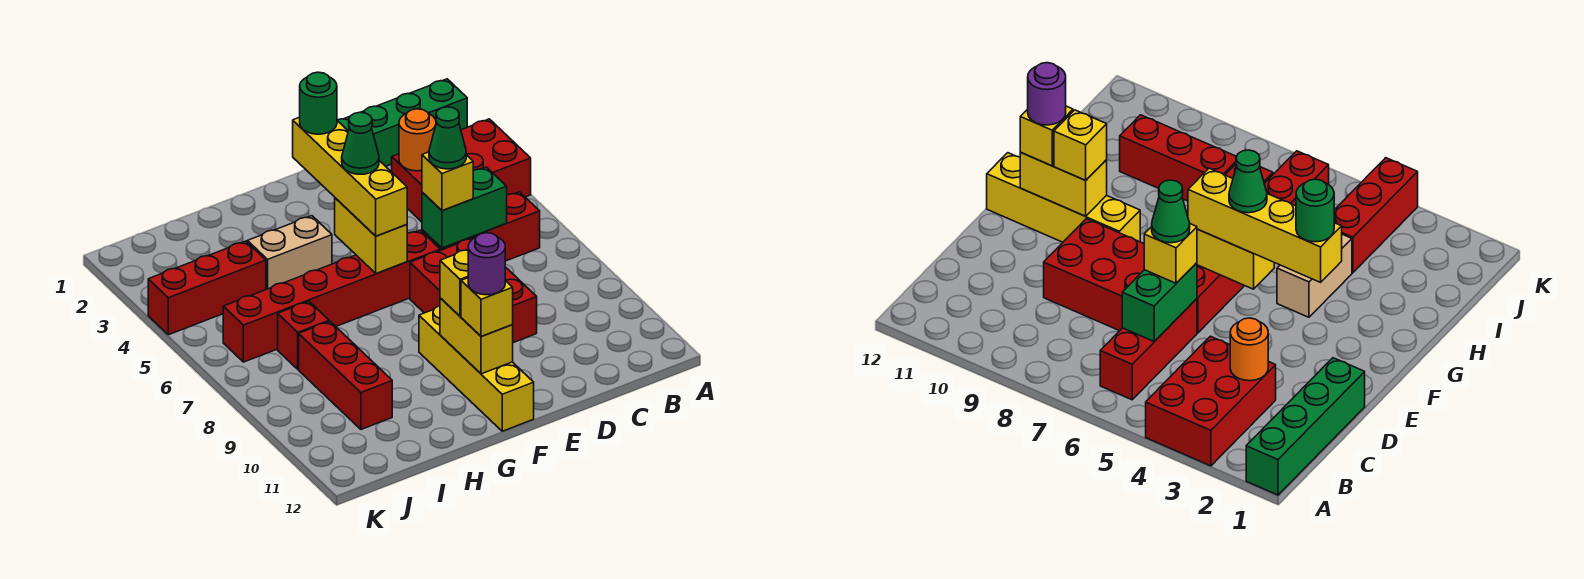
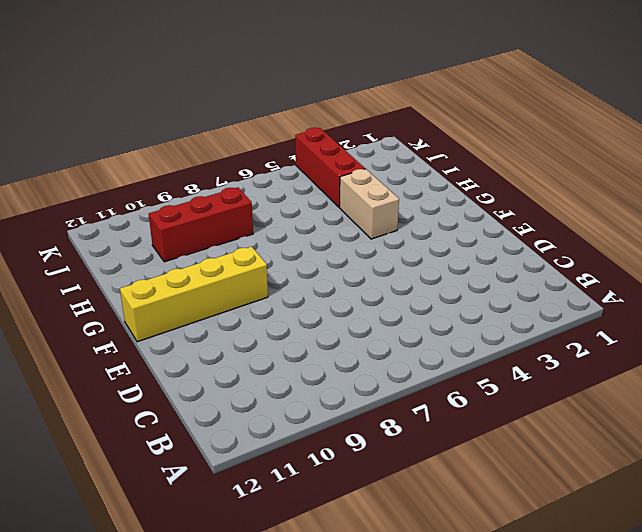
none -> green 1x4 brick [337,79,467,166]
none -> red 2x3 brick [391,119,531,222]
none -> red 1x3 brick [422,192,540,261]

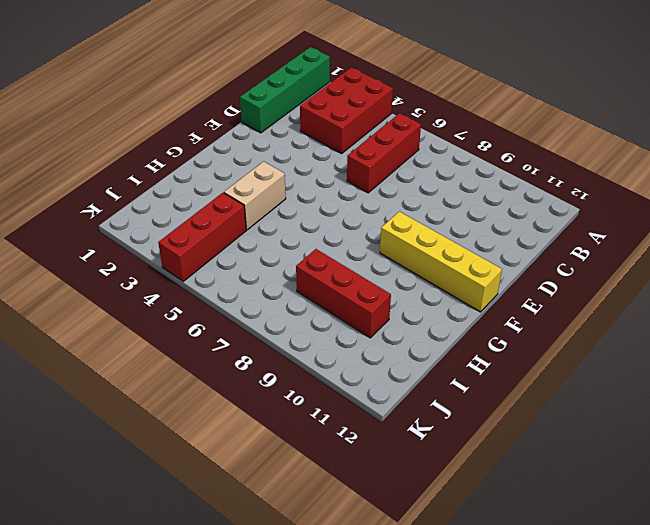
none -> red 2x3 brick [410,238,537,343]
none -> red 1x6 brick [223,230,440,362]
none -> red 1x1 brick [278,301,329,369]

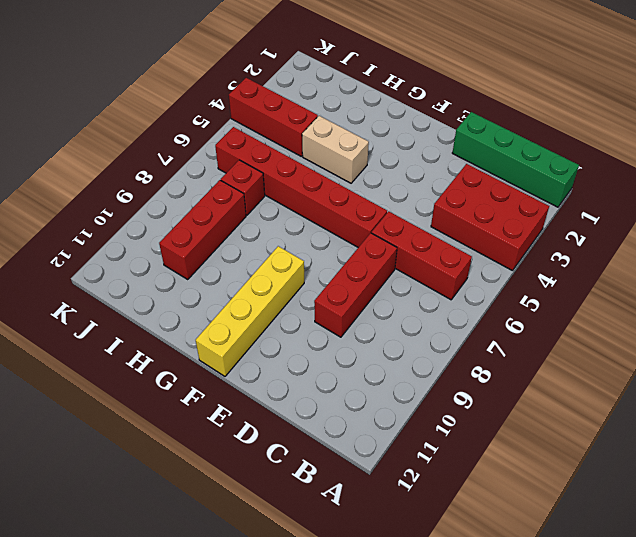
red 1x3 brick [314,233,397,337] -> red 2x3 brick [410,238,537,343]
none -> orange 1x1 round brick [399,109,436,171]
none -> green 1x2 brick [422,167,507,248]
none -> yellow 1x2 brick [335,198,407,273]

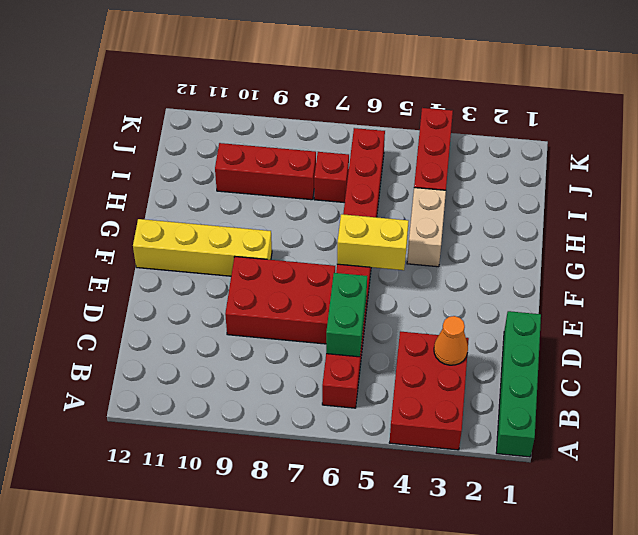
orange 1x1 cone [434,316,468,365] -> orange 1x1 round brick [399,109,436,171]
none -> yellow 1x2 brick [440,298,513,374]
none -> yellow 1x1 brick [422,152,473,211]
none -> yellow 1x4 brick [293,117,407,236]

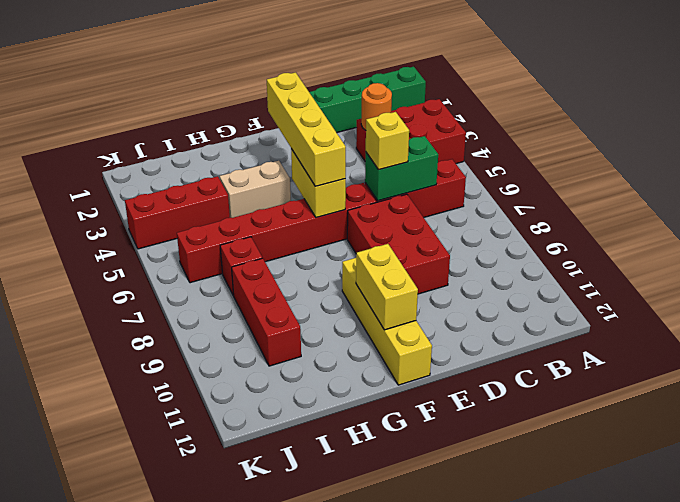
none -> yellow 1x1 brick [440,250,468,316]
none -> yellow 1x1 brick [461,278,513,337]
none -> green 1x1 cone [429,107,466,169]

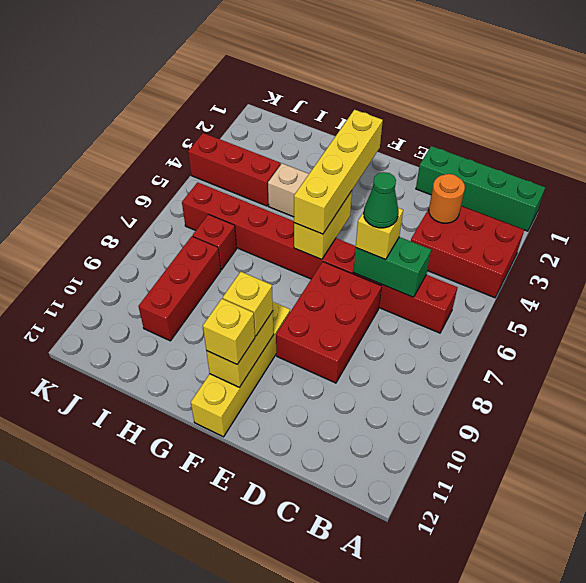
none -> green 1x1 round brick [300,72,337,134]
none -> green 1x1 cone [342,112,379,174]
none -> purple 1x1 round brick [468,233,505,295]

